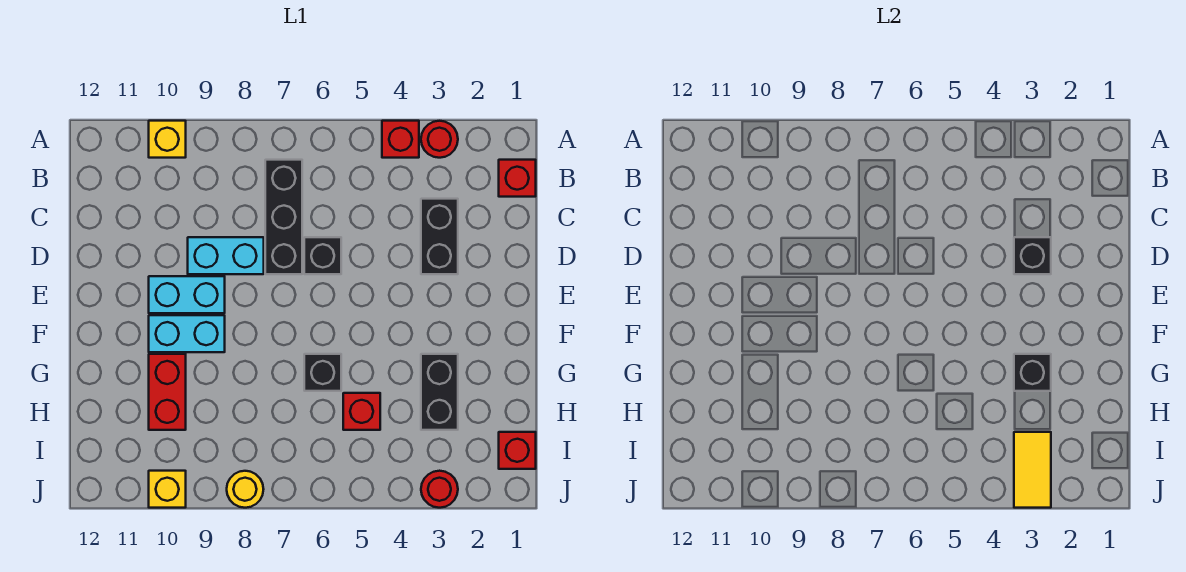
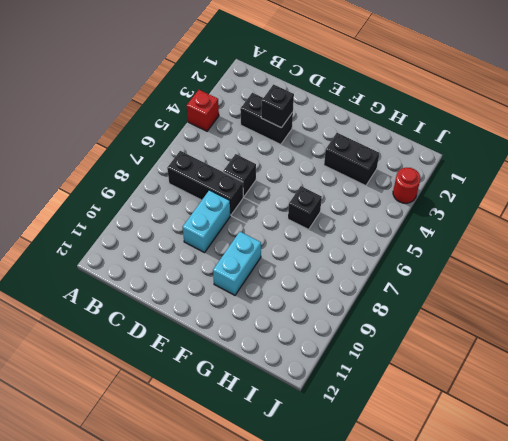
none -> red 1x1 round brick [421,121,458,158]
none -> yellow 1x1 brick [149,121,186,158]
none -> red 1x1 brick [499,160,536,197]

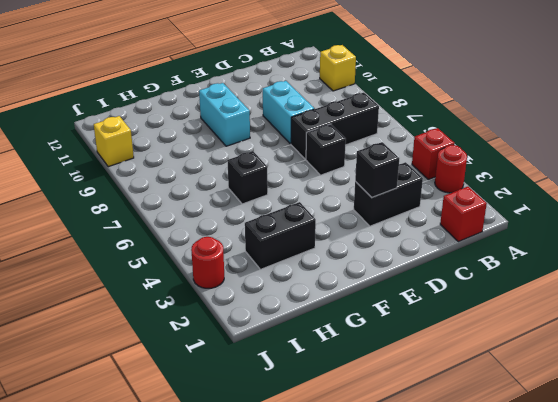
none -> cyan 1x2 brick [149,276,225,313]
none -> red 1x2 brick [149,354,186,430]
none -> red 1x1 brick [343,393,380,430]

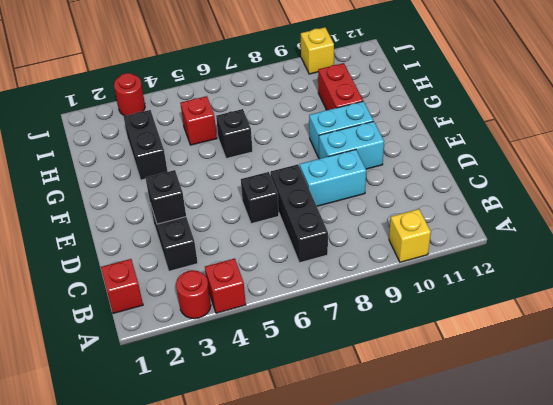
none -> red 1x1 brick [499,432,536,469]
none -> yellow 1x1 round brick [227,471,264,508]
none -> black 1x1 brick [1014,354,1051,391]

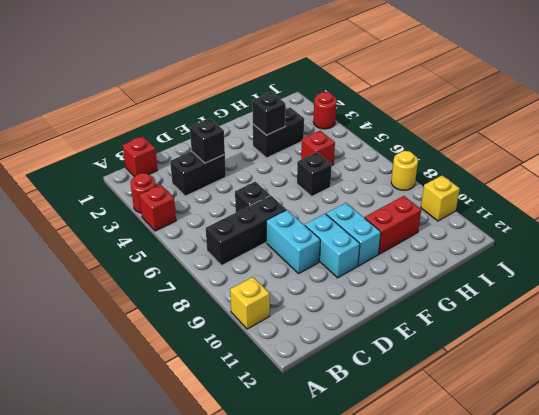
none -> red 1x1 brick [499,432,536,469]
none -> yellow 1x2 tile [1014,432,1051,508]

